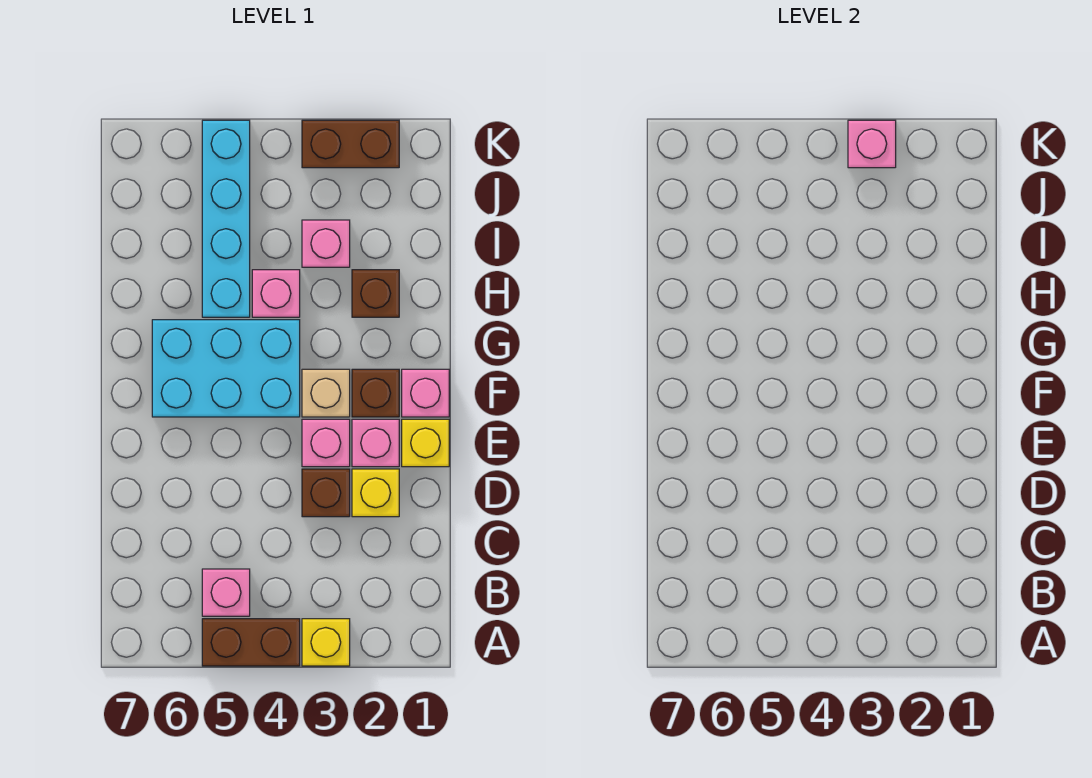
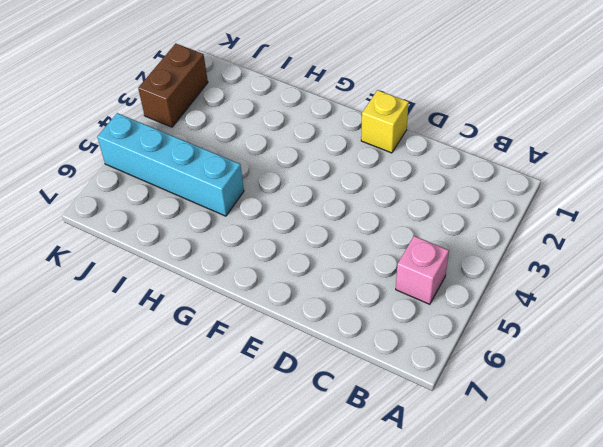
none -> yellow 1x1 brick [302,619,350,666]
none -> brown 1x2 brick [202,619,300,666]
none -> yellow 1x1 brick [352,469,399,517]

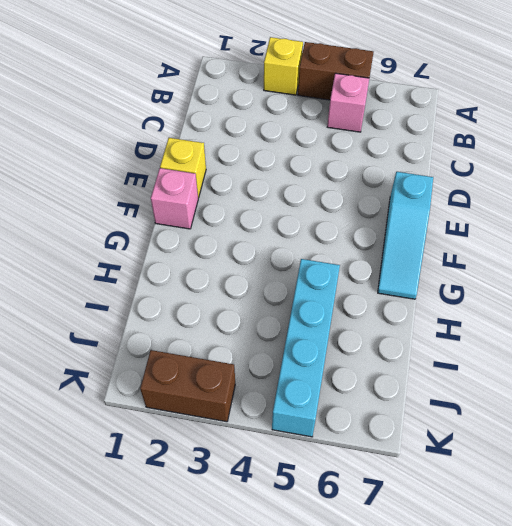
cyan 1x3 slope [378,172,433,299] -> none
none -> yellow 1x1 brick [352,469,399,517]
none -> brown 1x1 brick [302,469,350,517]
none -> pink 1x1 brick [352,419,399,467]

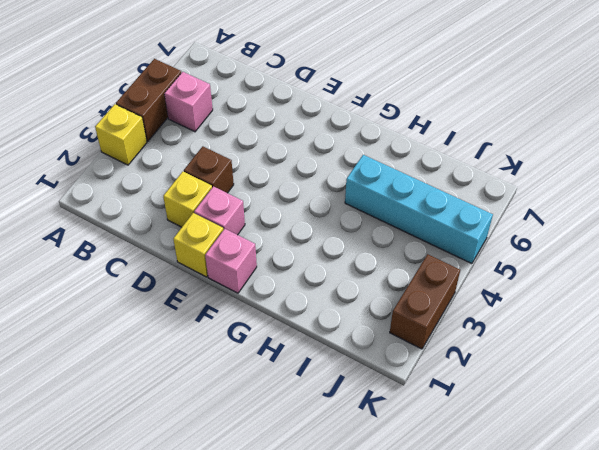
none -> pink 1x1 brick [302,419,350,467]
none -> brown 1x1 brick [352,369,399,417]
none -> tan 1x1 brick [302,369,350,417]

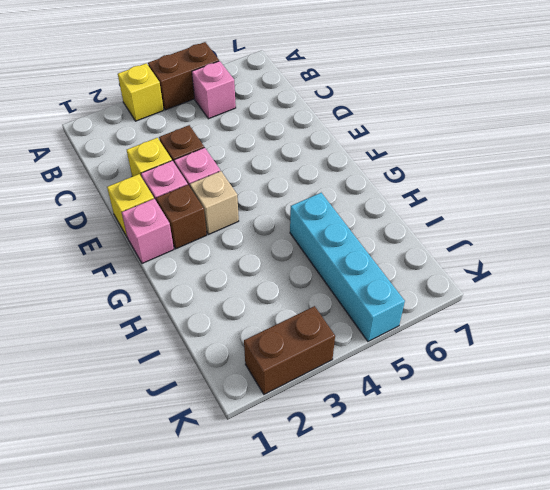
none -> cyan 2x3 brick [152,320,300,417]
none -> brown 1x1 brick [352,270,399,317]
none -> pink 1x1 brick [252,270,300,317]

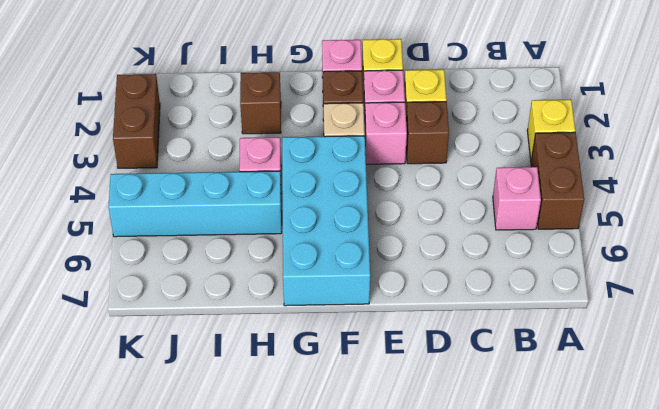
cyan 2x4 brick [282,136,370,306] -> cyan 2x3 brick [152,320,300,417]
none -> pink 1x1 brick [302,220,350,267]
none -> pink 1x1 brick [848,120,896,168]

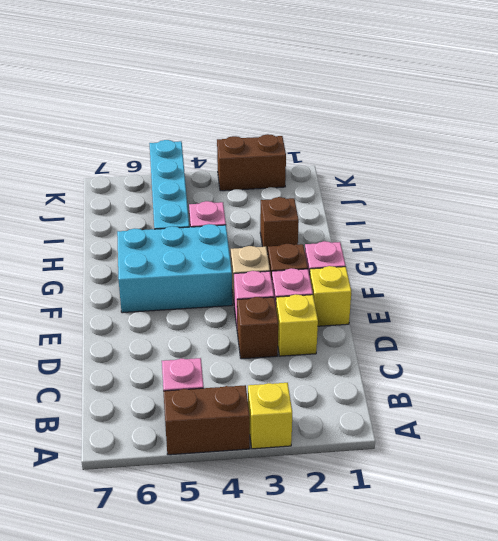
none -> pink 1x1 brick [302,220,350,267]
none -> pink 1x1 brick [848,120,896,168]

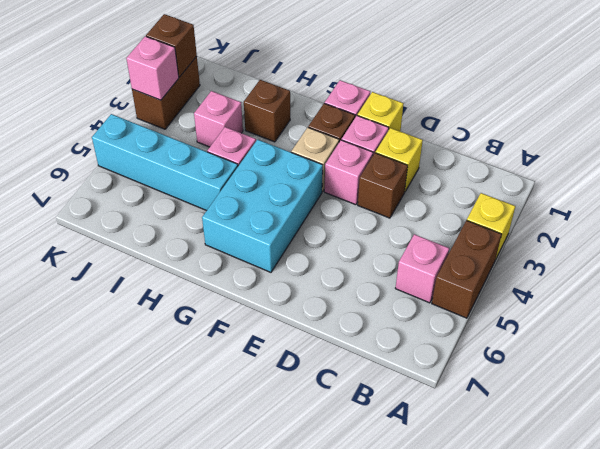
brown 1x1 brick [146,14,197,77] -> none

